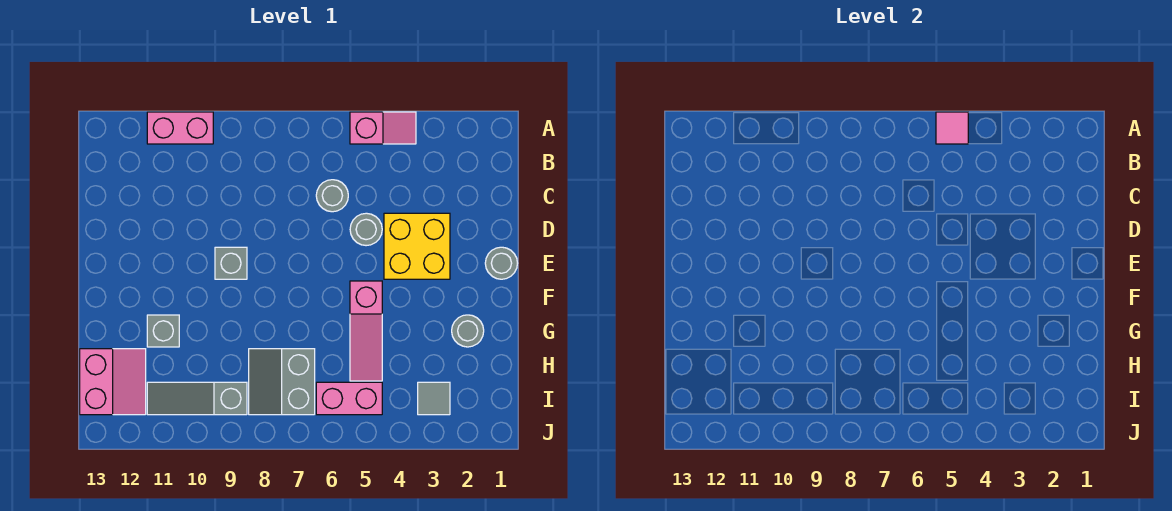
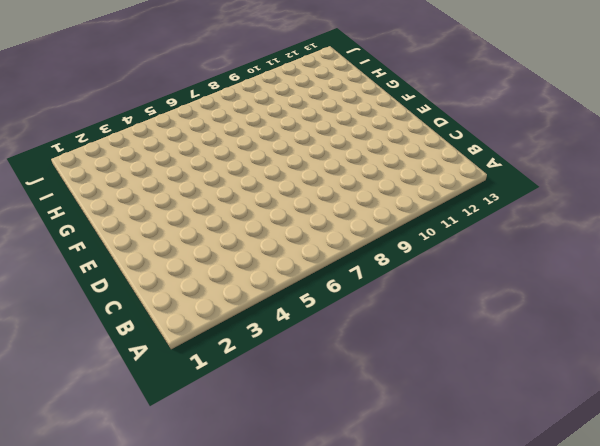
none -> pink 1x2 slope [350,112,416,144]
none -> pink 1x2 brick [147,112,213,144]
none -> grey 1x1 round brick [316,180,348,212]

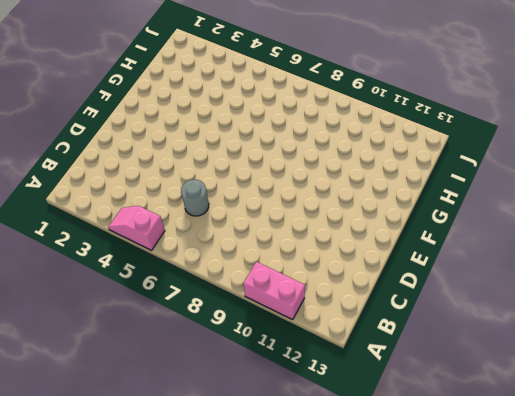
none -> yellow 2x2 brick [384,213,450,279]
none -> grey 1x1 round brick [350,213,382,246]
none -> grey 1x1 round brick [485,247,518,279]

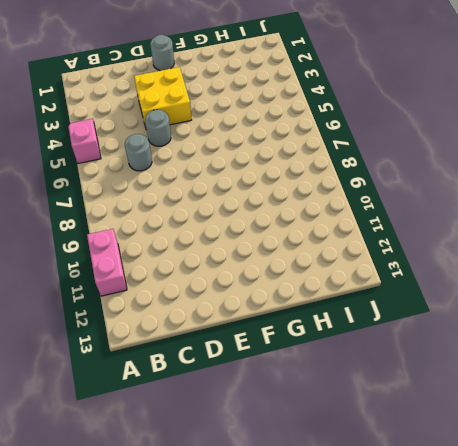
none -> grey 1x1 brick [215,247,247,279]
none -> pink 1x3 slope [350,281,382,381]
none -> grey 1x1 round brick [452,315,484,347]

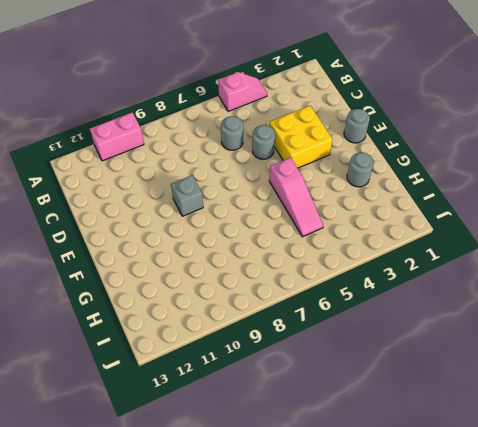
none -> grey 1x1 brick [147,315,179,347]
none -> grey 2x2 slope [249,349,315,415]
none -> pink 2x2 slope [80,349,146,415]

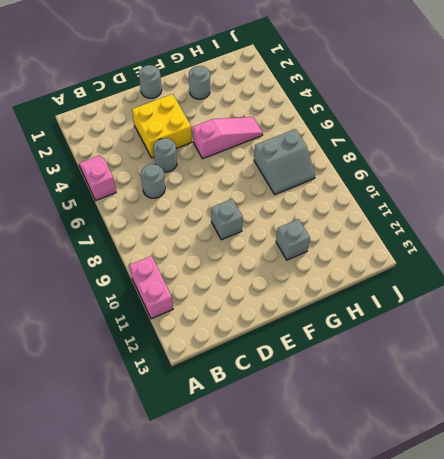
none -> pink 2x2 slope [80,349,146,415]
none -> grey 1x1 tile [418,382,450,415]
none -> pink 1x2 brick [316,382,382,415]

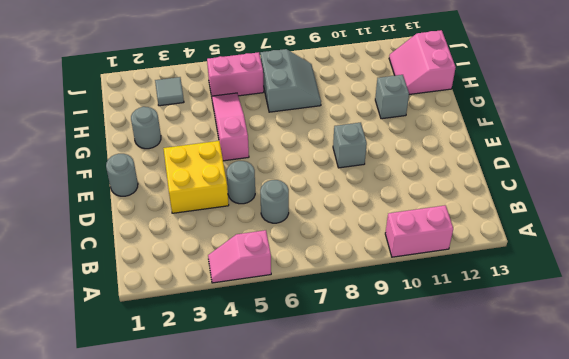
none -> grey 1x3 slope [147,382,247,415]
none -> pink 1x1 tile [936,112,968,144]

